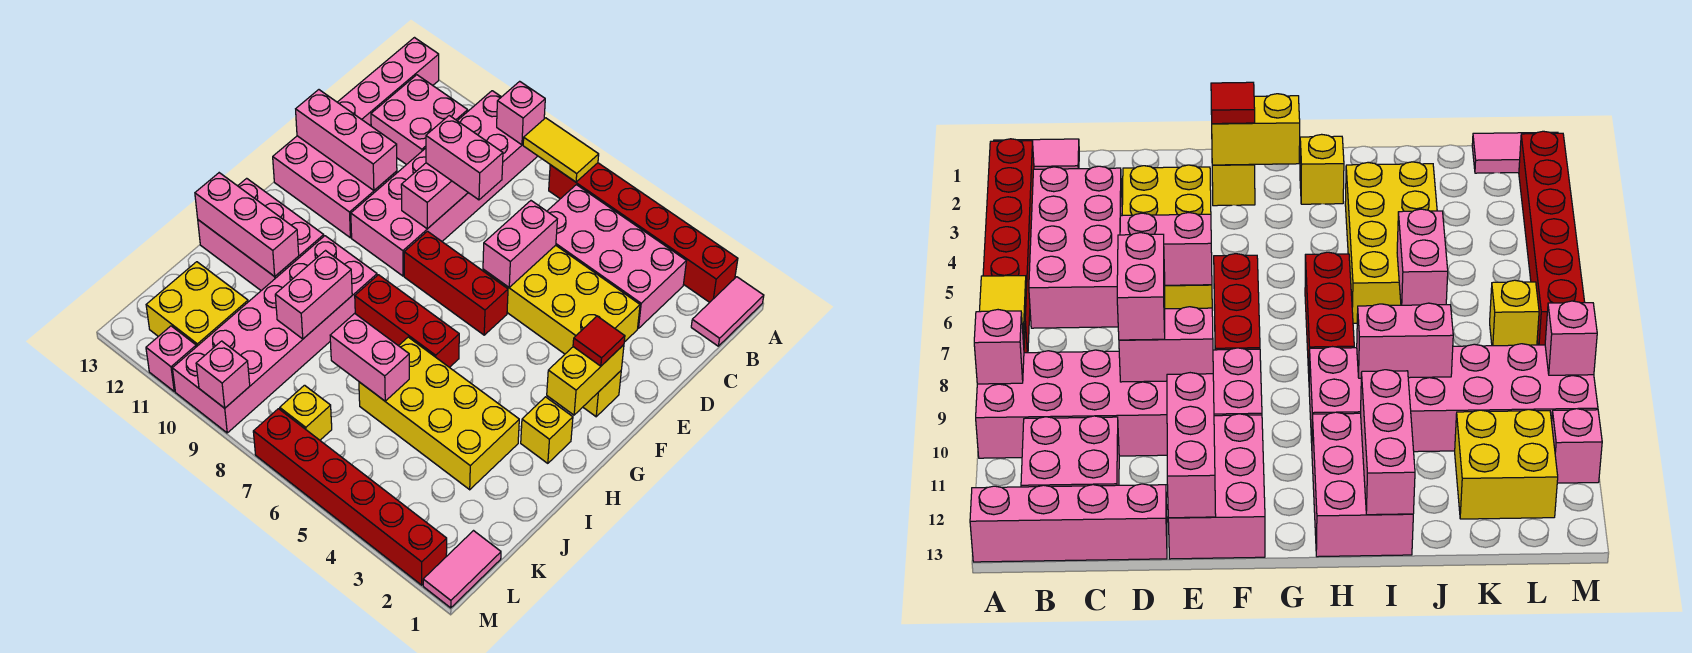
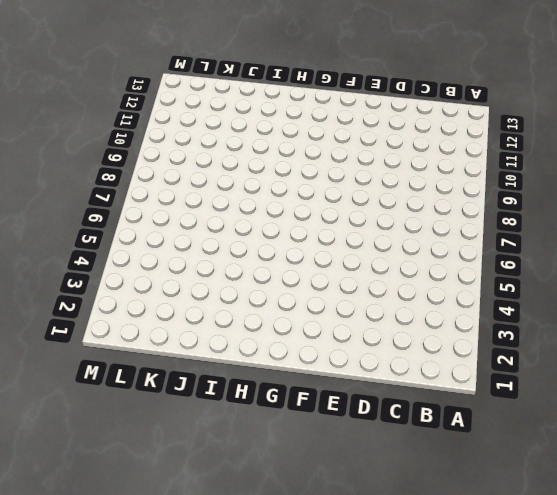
none -> pink 1x2 tile [691,277,764,346]
none -> red 1x6 brick [549,163,738,302]
none -> pink 2x6 brick [351,91,538,276]
none -> pink 1x4 brick [337,38,439,126]

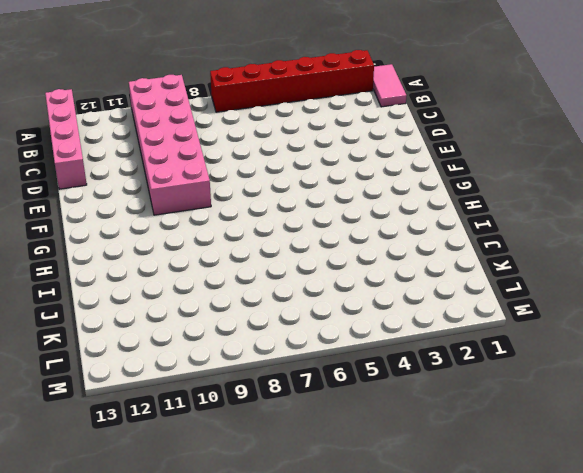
none -> pink 2x4 brick [547,185,686,329]
none -> pink 2x2 brick [371,75,468,165]
none -> yellow 2x4 brick [483,245,640,354]
none -> pink 2x3 brick [273,136,397,238]

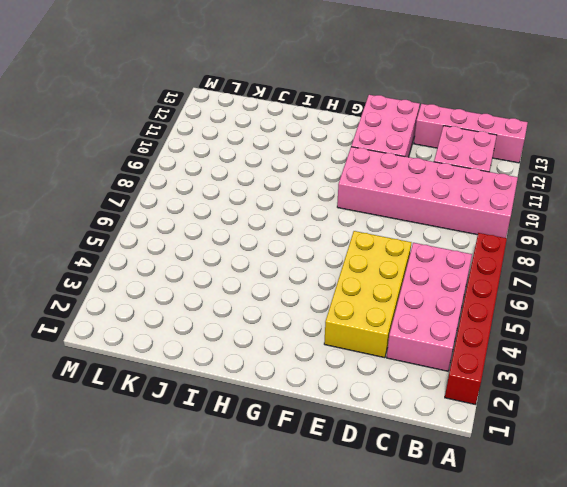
none -> pink 1x2 tile [691,277,764,346]
none -> yellow 1x1 brick [583,371,621,417]
none -> red 1x3 brick [404,231,508,335]
none -> yellow 1x1 brick [521,397,573,463]

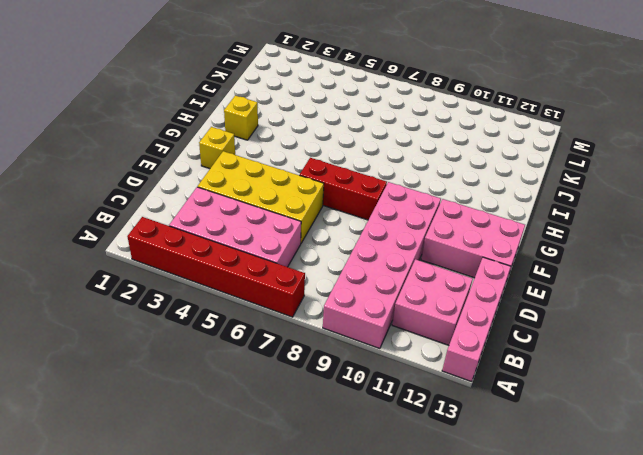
none -> pink 1x2 tile [691,277,764,346]
none -> red 1x3 brick [355,275,459,367]
none -> pink 2x6 brick [172,236,377,433]
none -> pink 2x3 brick [198,178,324,291]

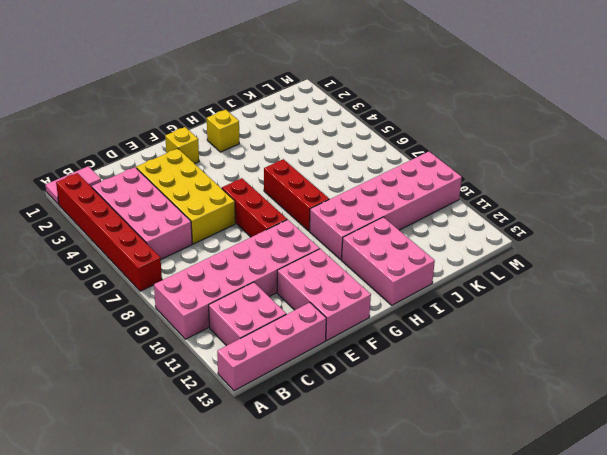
none -> yellow 2x4 brick [359,337,519,490]
none -> yellow 2x2 brick [146,262,248,347]
none -> pink 1x2 tile [423,531,501,608]
none -> yellow 1x1 brick [280,385,332,440]

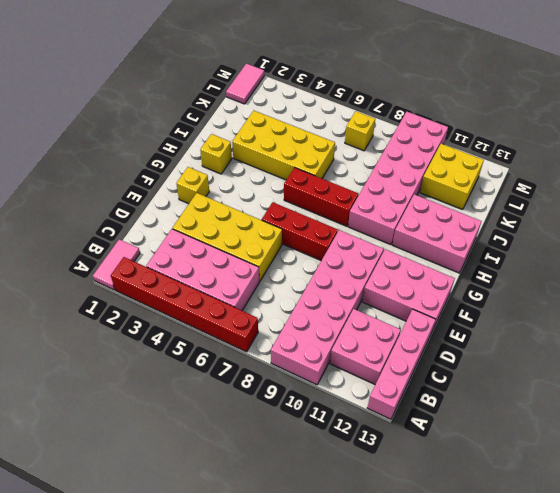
none -> red 1x6 brick [253,409,447,585]
none -> pink 1x1 brick [146,326,196,391]
none -> yellow 1x2 tile [523,118,599,182]
none -> pink 1x1 brick [497,81,545,145]

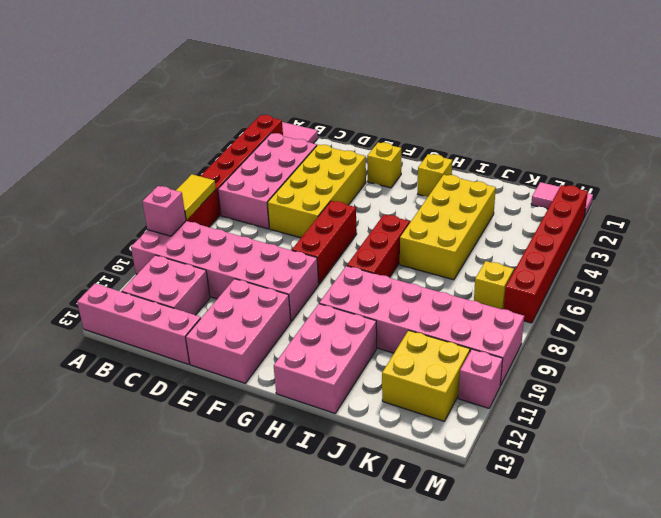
none -> pink 1x2 brick [483,201,557,287]
none -> pink 1x2 brick [401,163,468,229]
none -> pink 1x3 brick [296,90,397,190]
none -> yellow 1x2 brick [547,345,624,415]

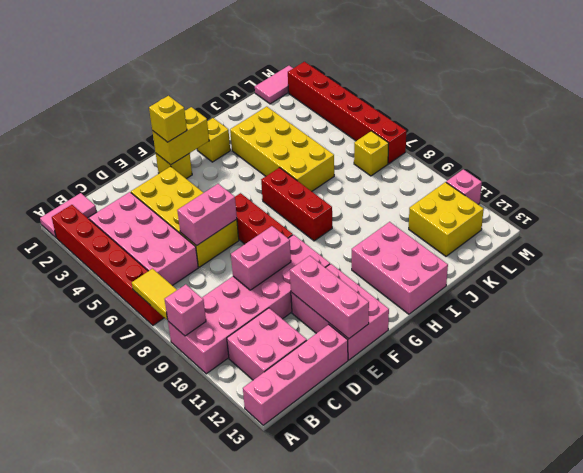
yellow 1x1 brick [149,96,187,142] -> red 1x1 tile [573,316,625,366]
none -> pink 2x6 brick [172,236,377,433]
none -> pink 1x2 brick [275,251,352,339]
none -> pink 1x3 brick [195,173,299,277]
none -> pink 1x2 brick [330,313,409,401]

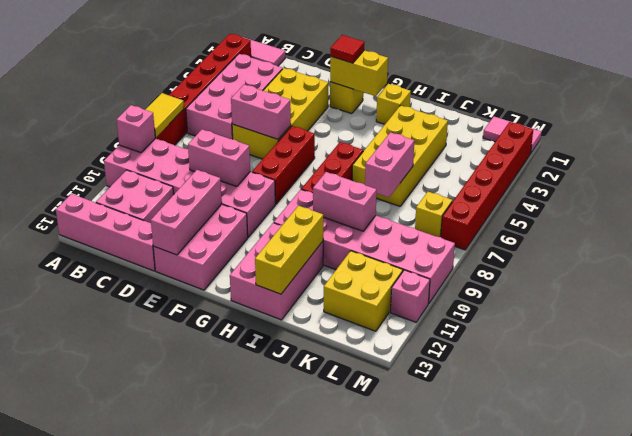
yellow 1x3 brick [255,206,323,294] -> pink 1x3 brick [195,173,299,277]
none -> pink 1x1 brick [196,341,250,408]
none -> pink 1x2 brick [426,116,503,200]

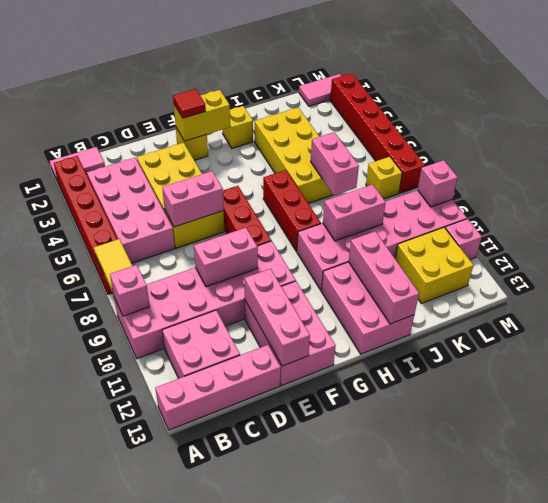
none -> pink 1x2 brick [426,116,503,200]

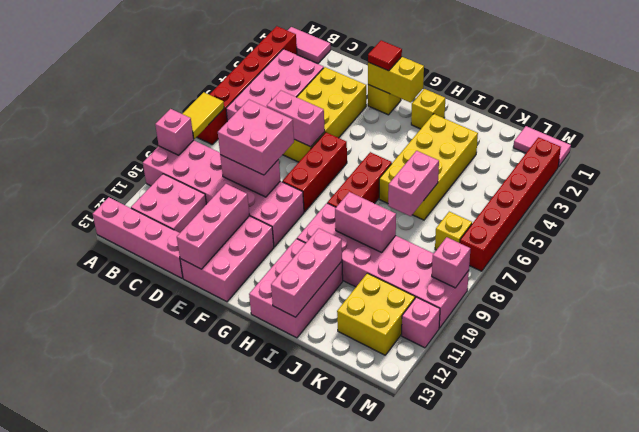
pink 2x2 brick [218,100,294,175] -> pink 1x2 brick [426,116,503,200]

